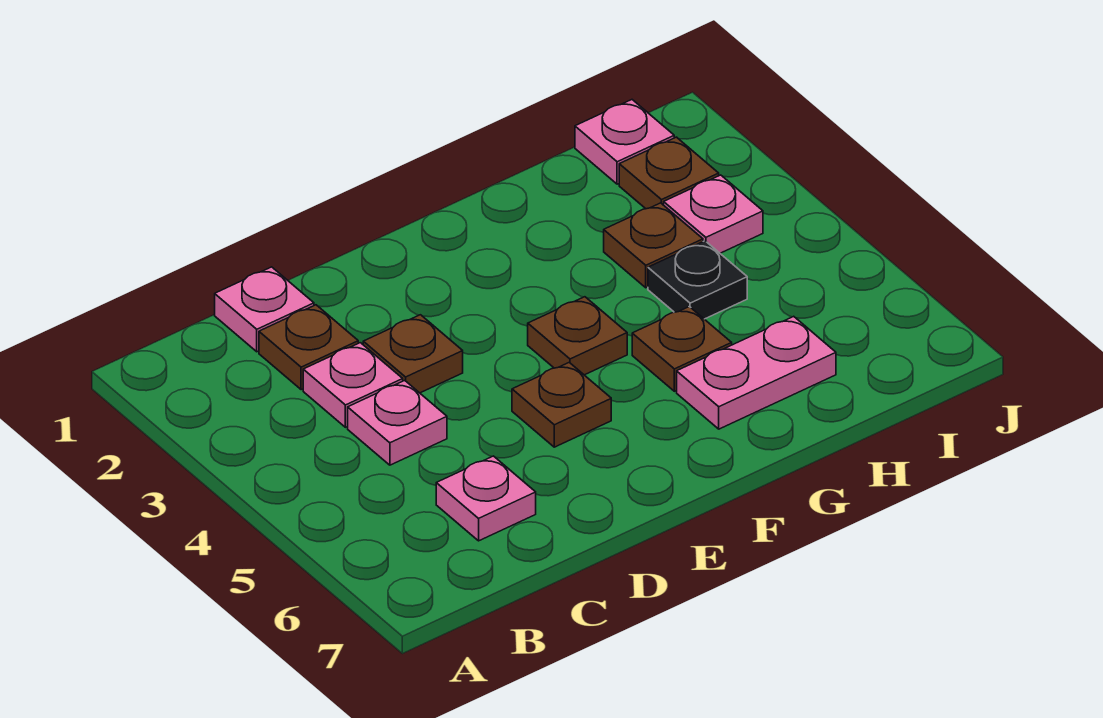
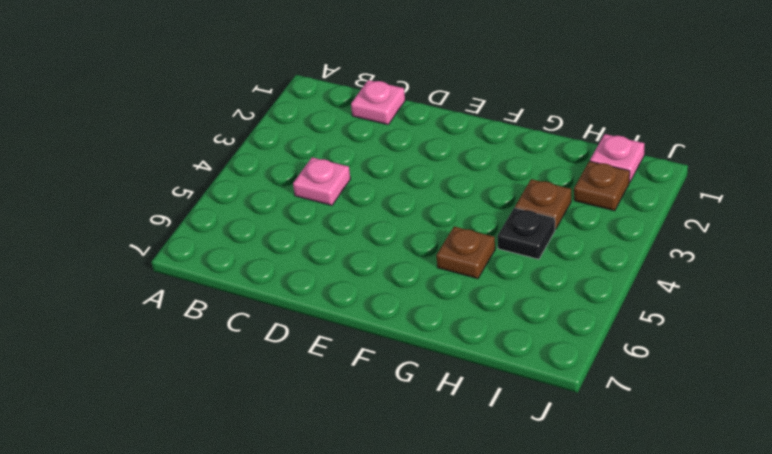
none -> brown 1x1 plate [259,305,358,390]
none -> pink 1x1 plate [303,343,403,427]
none -> pink 1x1 plate [436,456,536,541]

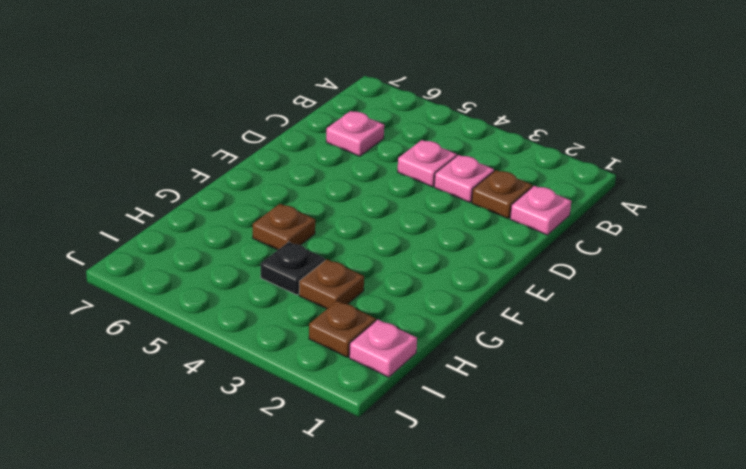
none -> brown 1x1 plate [363,315,463,393]
none -> brown 1x1 plate [512,363,611,447]
none -> brown 1x1 plate [528,297,627,375]

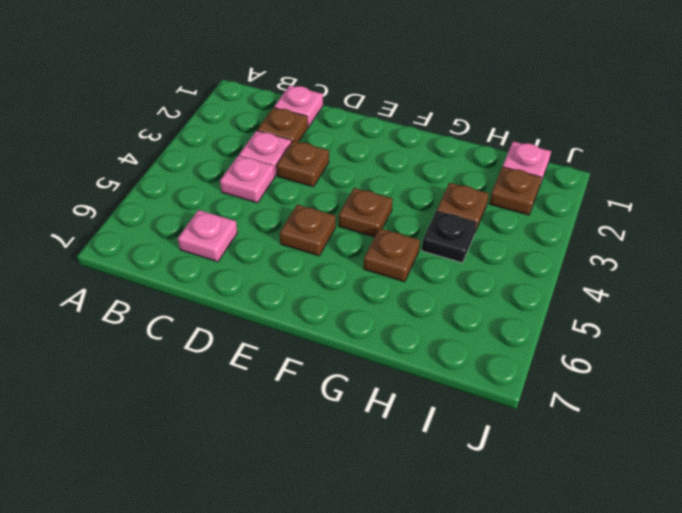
none -> pink 1x2 plate [677,316,836,429]
none -> pink 1x1 plate [664,175,763,253]

